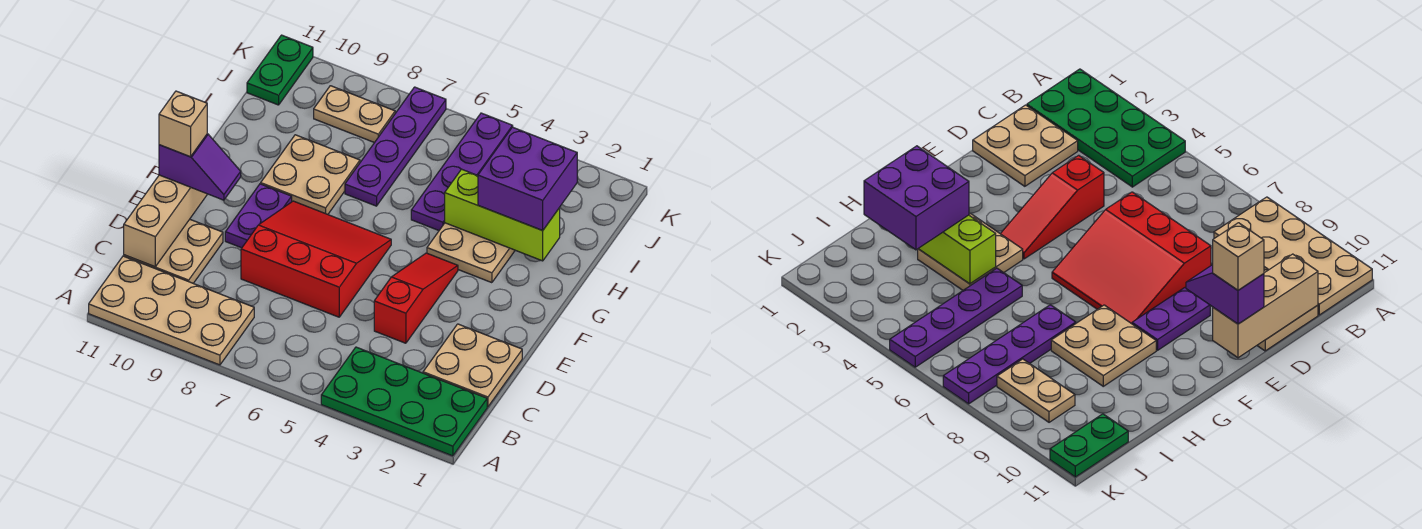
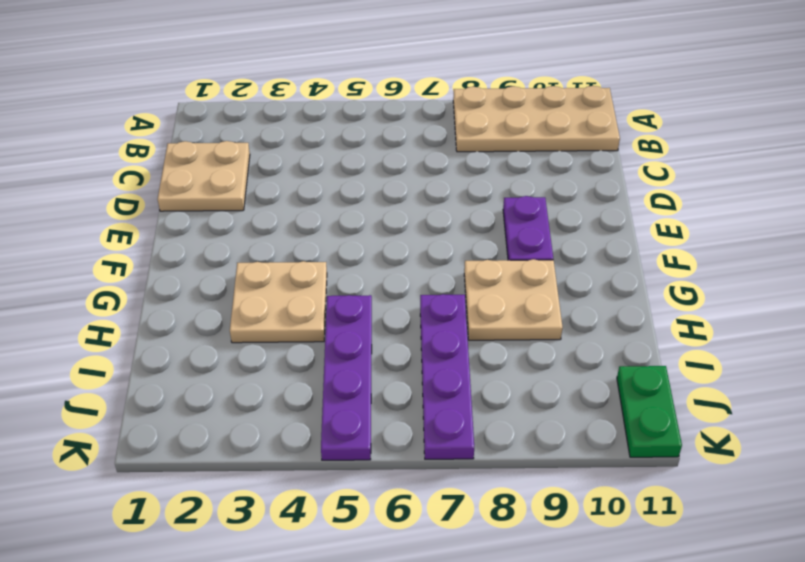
none -> green 2x4 plate [321,347,487,456]
none -> tan 2x2 plate [124,219,223,283]
none -> red 1x3 slope [374,253,458,343]

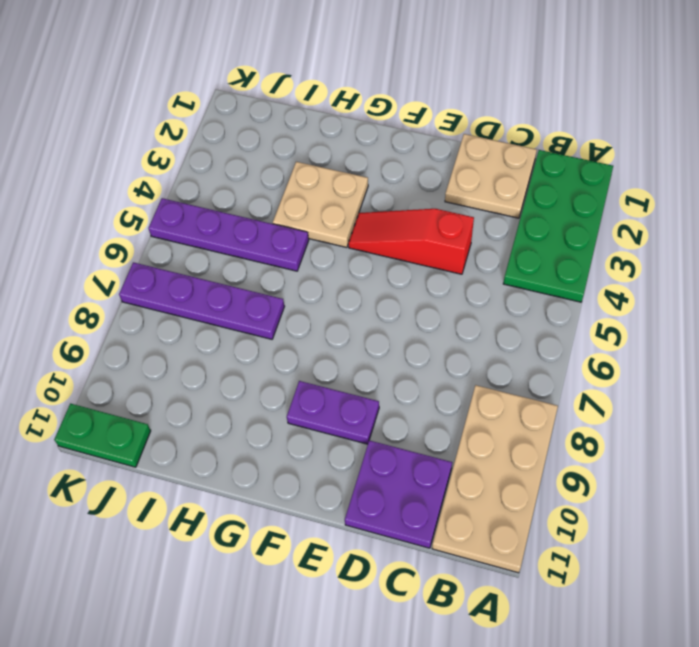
purple 2x2 plate [345,440,452,548] -> tan 2x2 plate [124,219,223,283]
none -> red 3x3 slope [241,201,391,317]
none -> tan 2x2 plate [261,135,360,214]
none -> tan 1x2 plate [314,86,395,143]

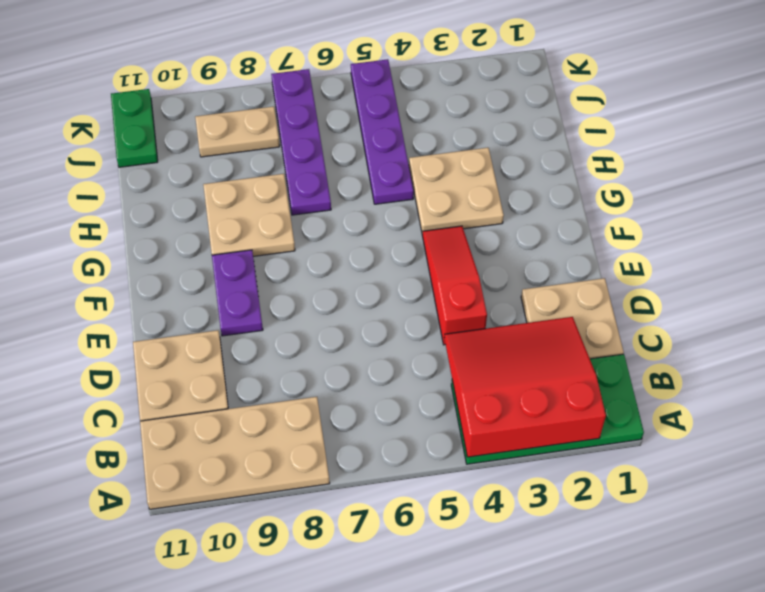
red 3x3 slope [444,317,606,457] -> red 3x3 slope moved to [241,201,391,317]
none -> tan 1x3 brick [124,175,207,267]
none -> lime 1x3 brick [445,169,560,261]
none -> purple 1x2 slope [159,134,241,200]

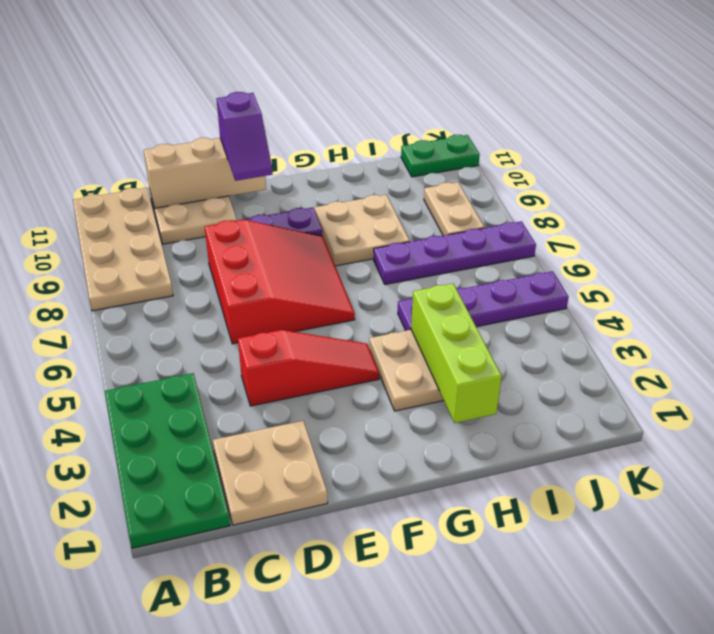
none -> purple 2x2 brick [478,127,577,230]
none -> tan 1x1 brick [159,91,207,157]

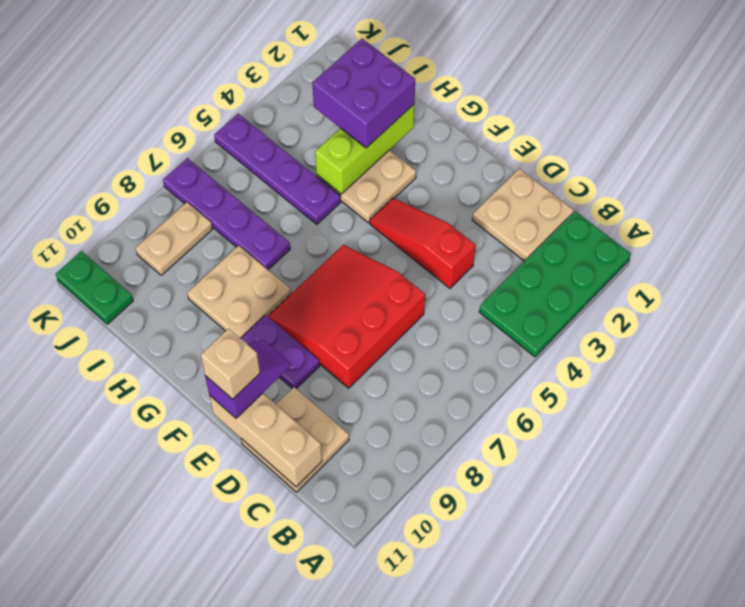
none -> tan 2x4 plate [89,256,254,365]

